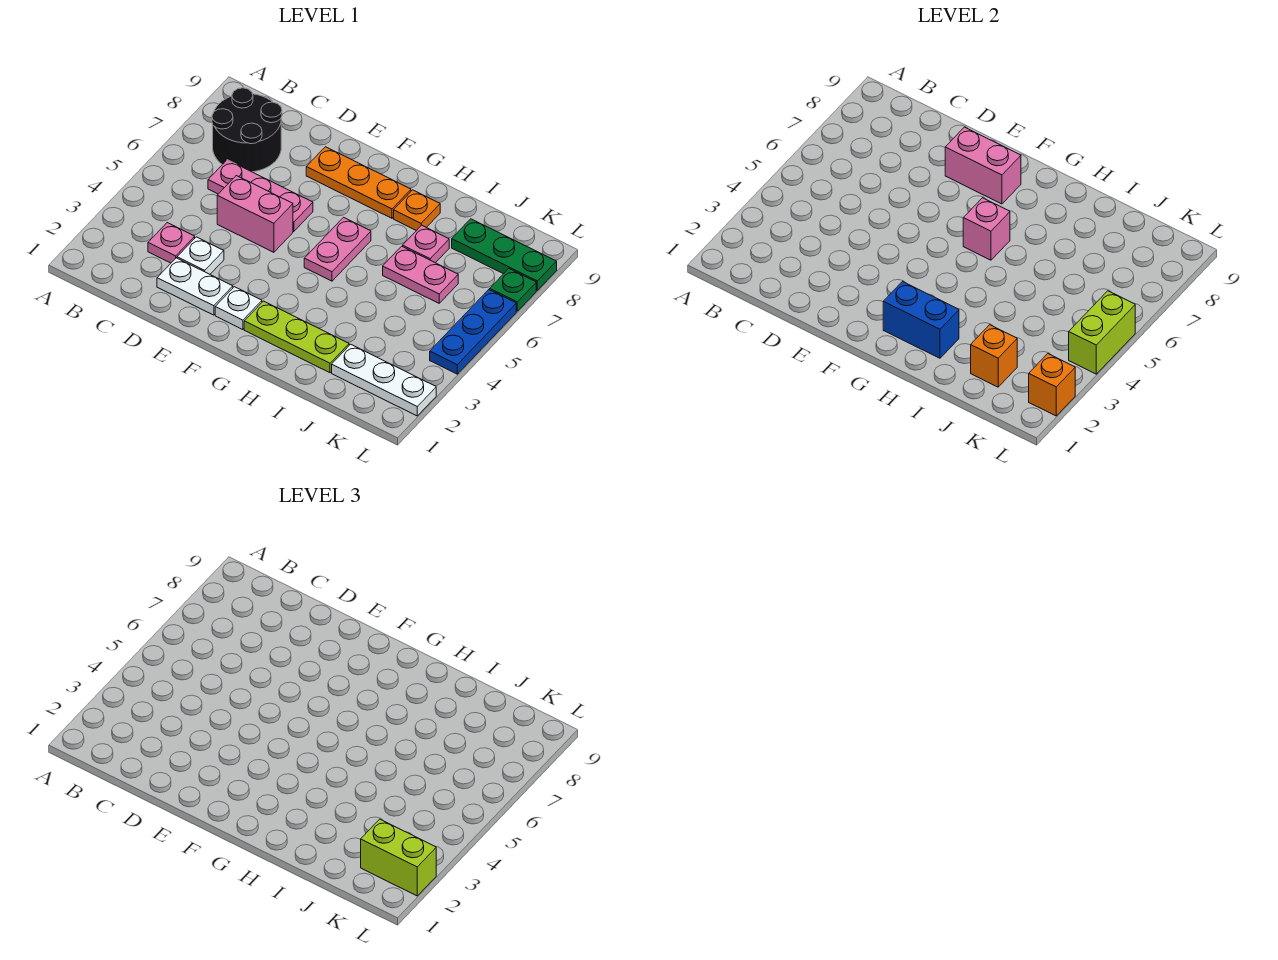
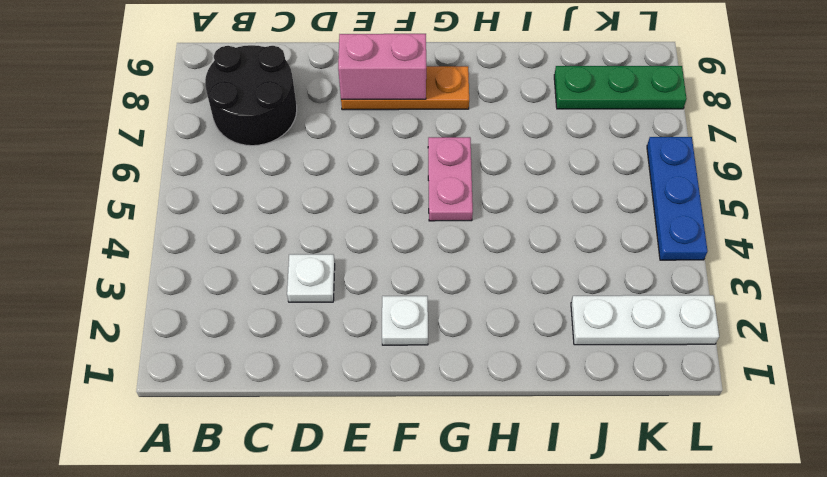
none -> pink 1x1 plate [148,223,195,263]
none -> pink 1x3 plate [208,160,313,231]
none -> white 1x2 plate [157,258,233,315]

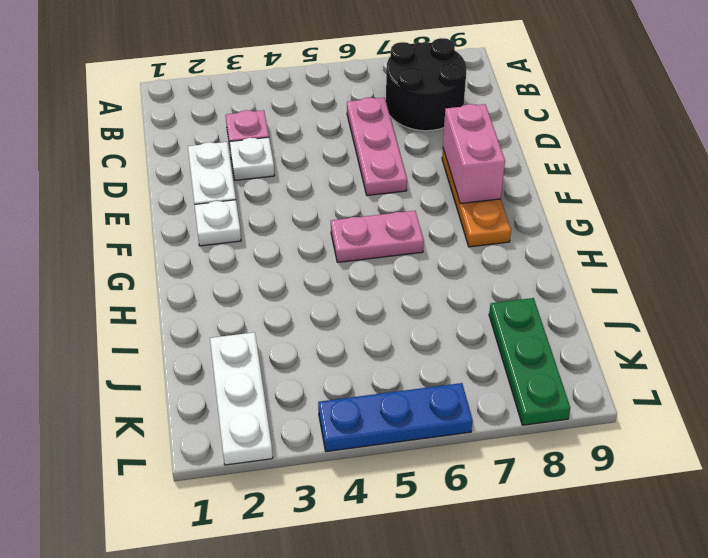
none -> pink 1x2 brick [217,176,293,252]
none -> lime 1x3 plate [244,301,349,373]
none -> orange 1x1 plate [394,190,440,231]

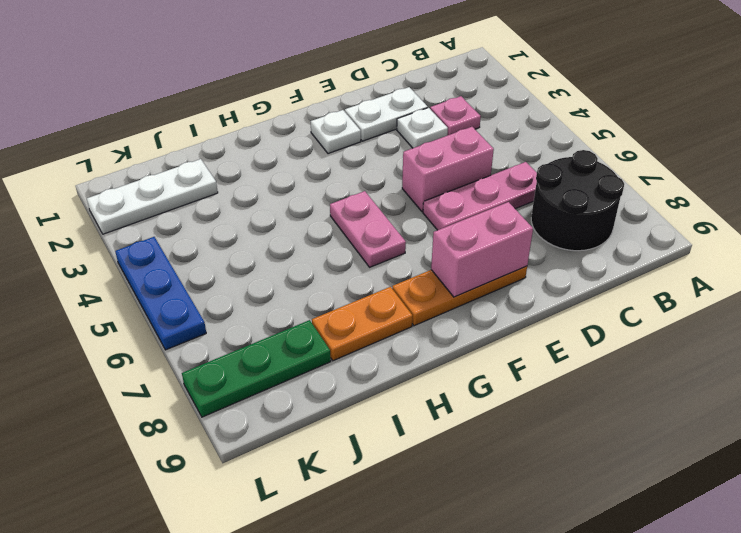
orange 1x2 plate [312,287,412,361] -> orange 1x1 plate [394,190,440,231]
none -> lime 1x3 plate [244,301,349,373]
none -> pink 1x2 plate [383,246,458,303]
none -> pink 1x1 plate [403,225,449,263]

